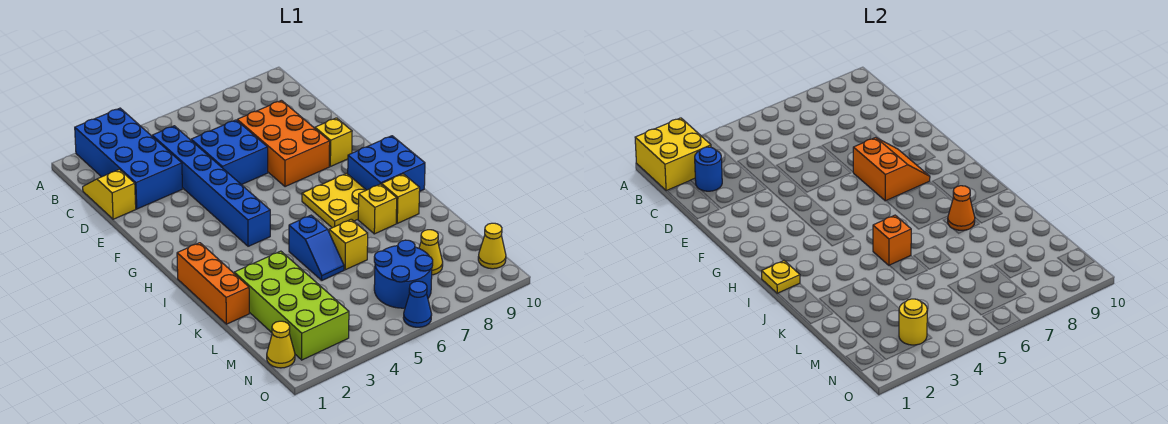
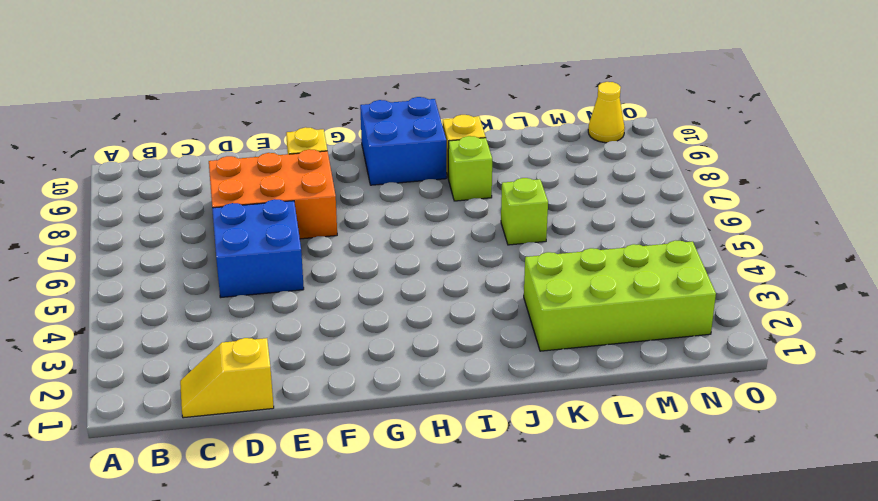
lime 1x1 brick [448,136,492,201] -> yellow 1x1 brick [358,184,397,234]
lime 1x1 brick [501,178,548,245] -> yellow 1x1 brick [329,219,368,270]
none -> blue 2x4 brick [75,108,182,209]
none -> blue 1x6 brick [152,126,270,246]
none -> yellow 2x2 plate [302,173,366,228]

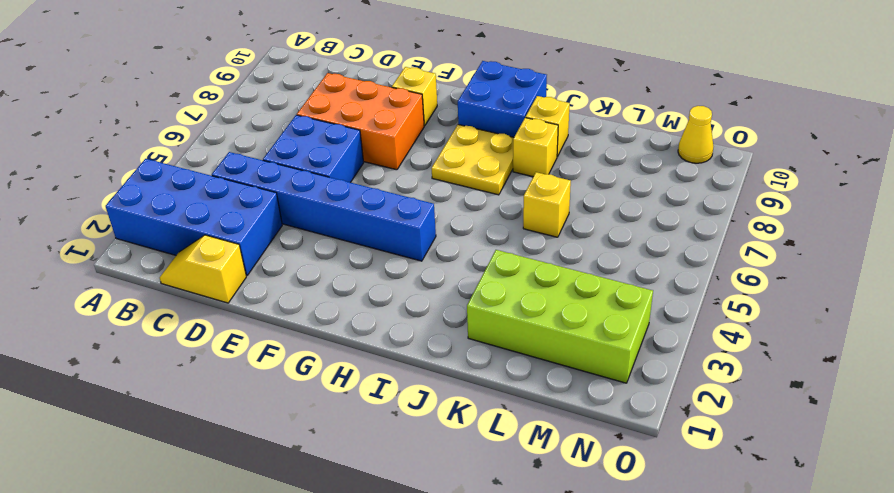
none -> orange 1x3 brick [177,243,249,324]
none -> blue 1x2 slope [289,215,344,280]
none -> blue 2x2 round brick [374,240,433,308]

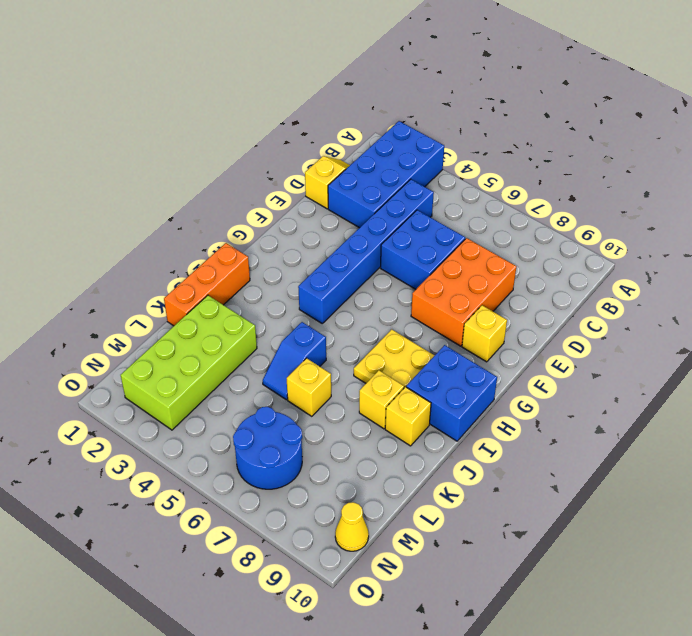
none -> yellow 1x1 cone [419,230,443,275]
none -> yellow 1x1 cone [267,321,295,368]
none -> blue 1x1 cone [403,281,432,327]

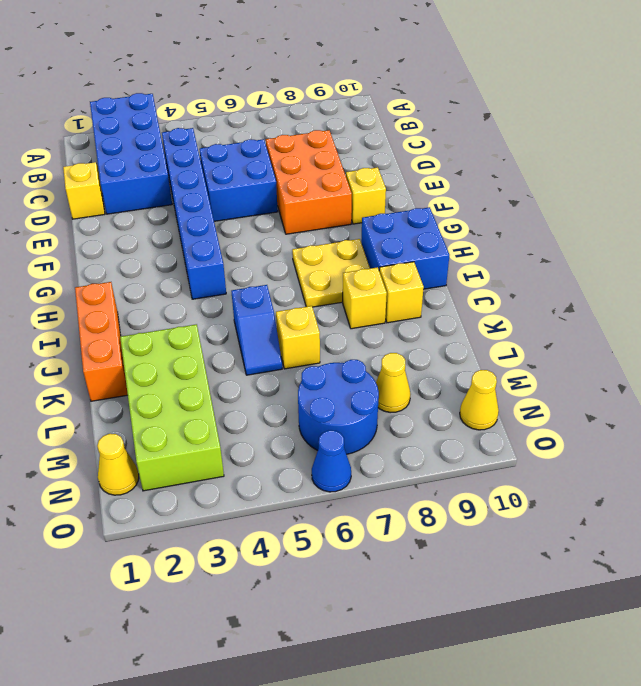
none -> yellow 2x2 brick [635,118,711,191]
none -> blue 1x1 round brick [695,147,722,191]
none -> orange 2x2 slope [853,137,930,201]

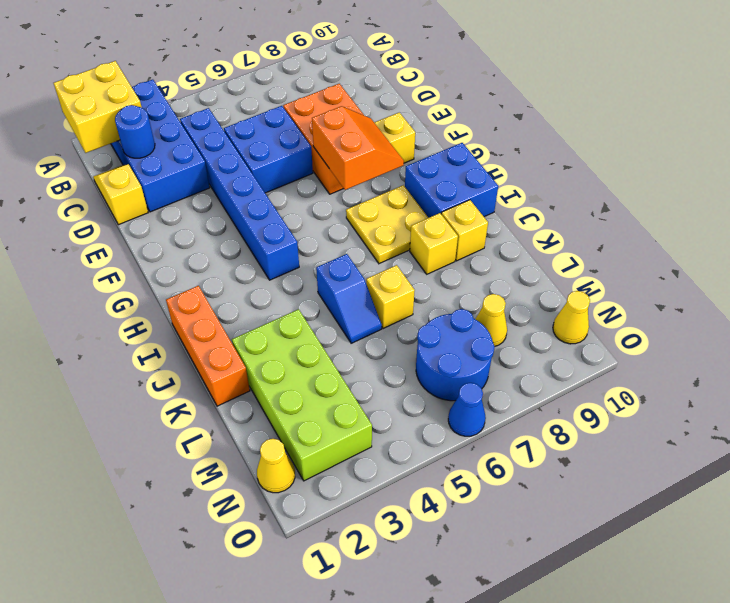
none -> yellow 1x1 plate [762,261,800,294]
none -> orange 1x1 brick [873,215,911,265]
none -> orange 1x1 cone [948,186,975,230]

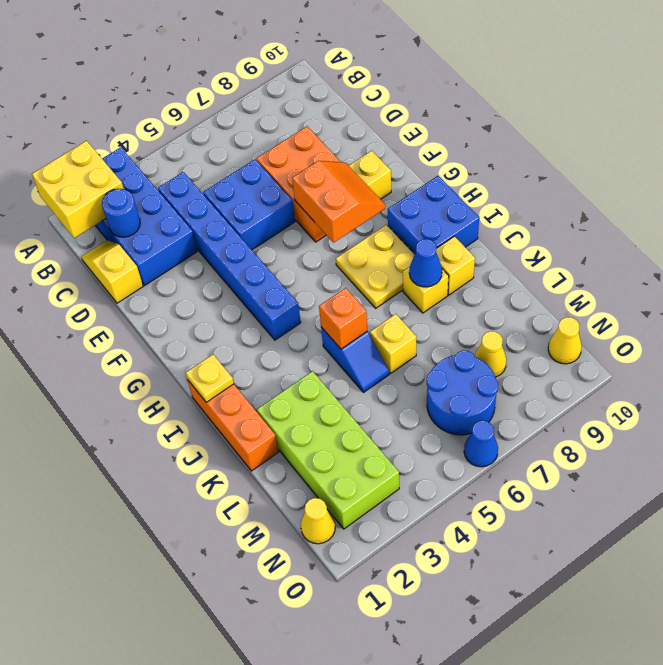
blue 1x1 cone [409,239,442,287] -> orange 1x1 cone [948,186,975,230]
none -> yellow 1x1 round brick [899,299,927,345]

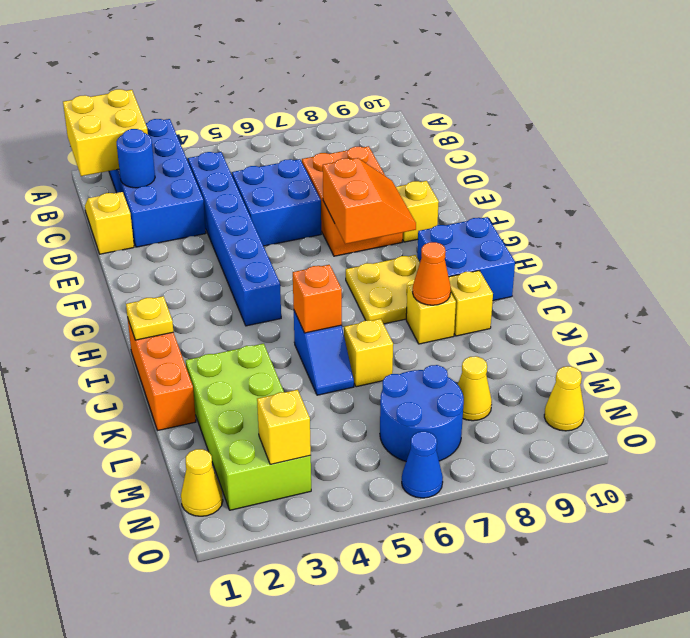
yellow 1x1 brick [257,390,311,464] -> yellow 1x1 round brick [899,299,927,345]

